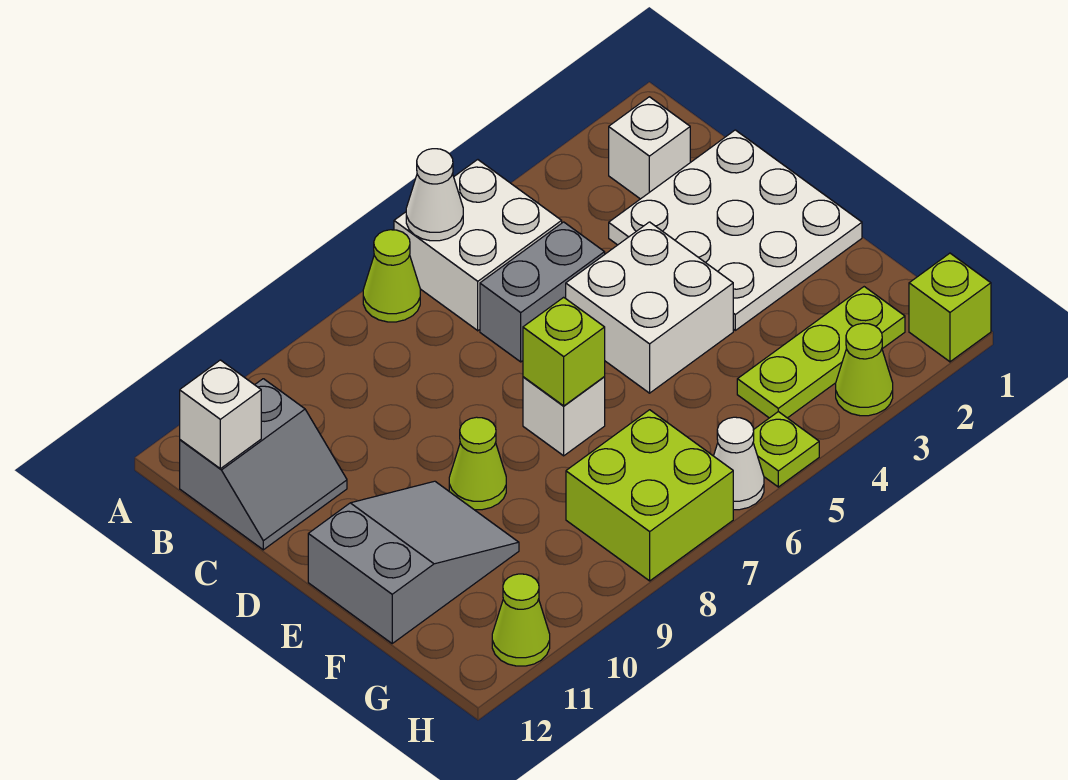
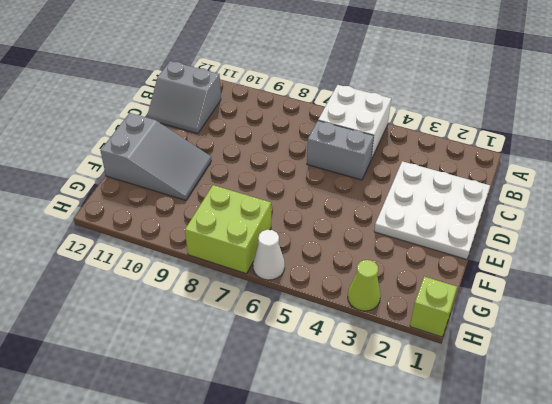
none -> lime 1x1 cone [363,230,420,322]
none -> white 1x1 brick [609,97,690,199]
none -> white 2x2 brick [566,222,733,393]

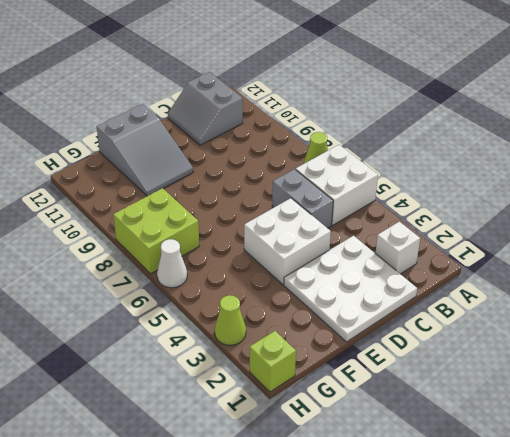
none -> white 1x1 brick [523,377,605,456]
none -> lime 1x1 cone [449,417,506,510]
none -> lime 1x3 plate [737,287,905,418]

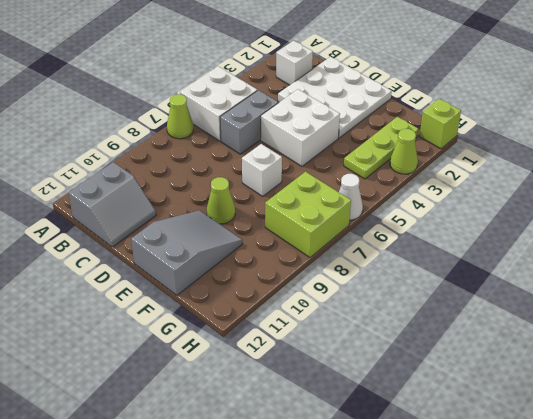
none -> lime 1x1 plate [753,412,819,487]
none -> lime 1x1 cone [492,574,550,666]
none -> white 1x1 cone [406,149,463,241]

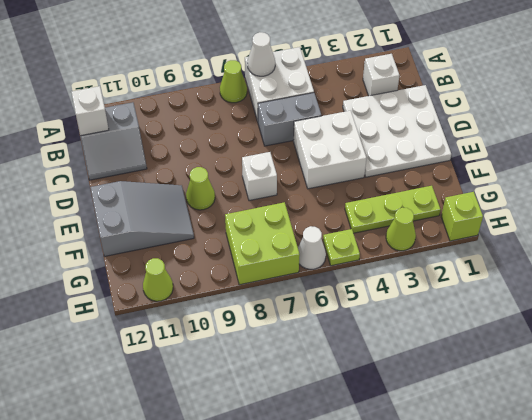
none -> lime 1x1 brick [523,297,605,406]

